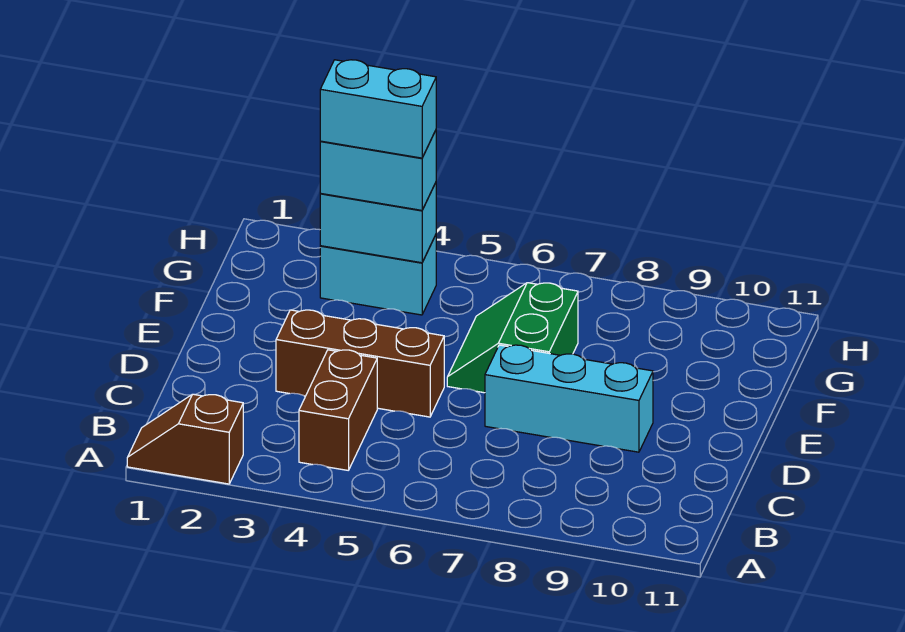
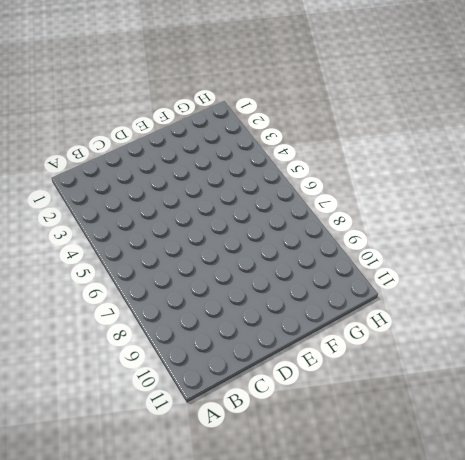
none -> brown 1x2 slope [127,394,243,484]
none -> brown 1x2 brick [299,350,377,470]

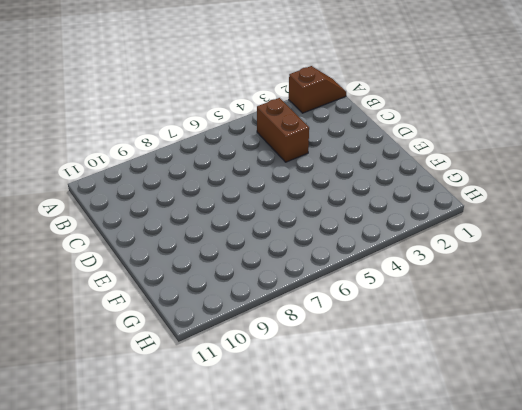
none -> brown 1x3 brick [276,310,444,417]
none -> cyan 1x3 brick [485,345,653,452]

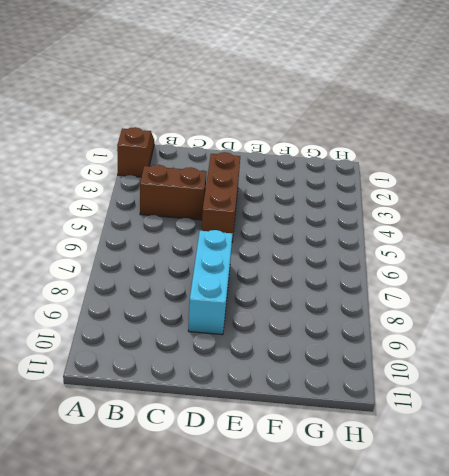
none -> green 2x2 slope [447,283,578,393]
none -> cyan 1x2 brick [320,235,436,315]

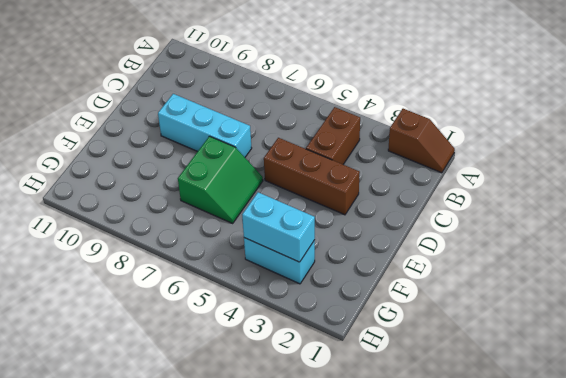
none -> cyan 1x2 brick [320,130,436,210]
none -> cyan 1x2 brick [320,60,436,158]

